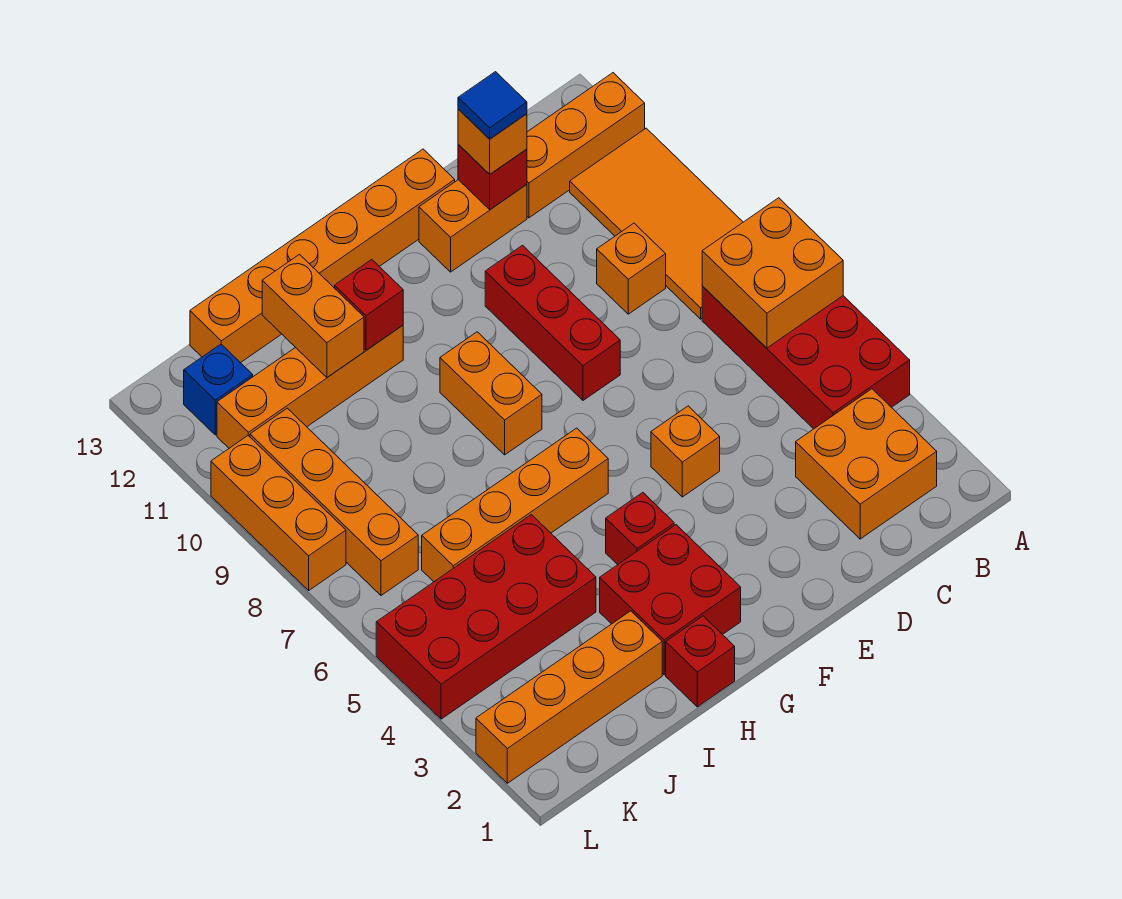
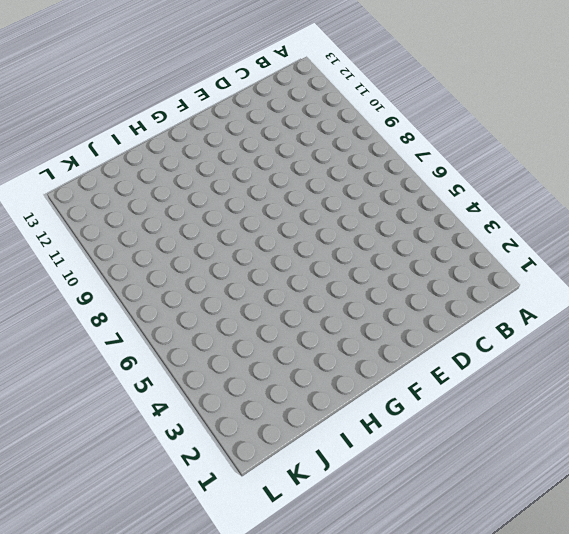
none -> red 2x4 brick [702,286,910,429]
none -> orange 2x4 tile [570,128,743,319]
none -> orange 1x3 brick [527,73,645,218]

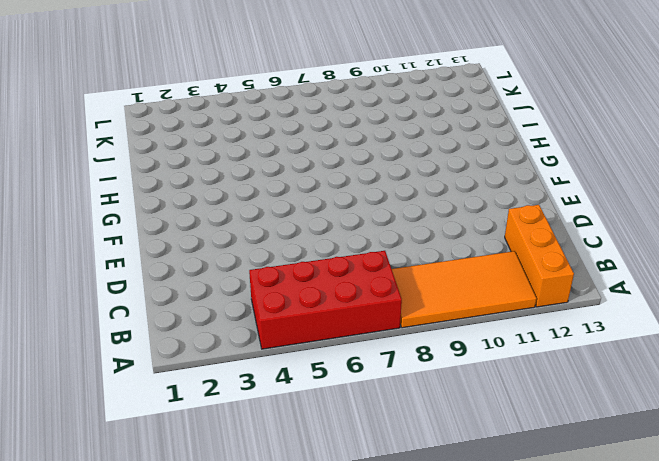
none -> orange 2x2 brick [796,389,937,539]
none -> orange 1x1 brick [597,223,666,314]
none -> orange 1x2 brick [419,180,527,272]

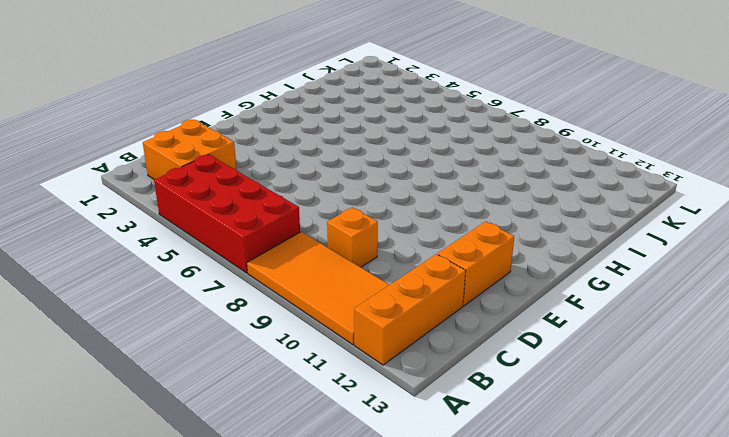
none -> orange 1x1 brick [651,406,720,497]
none -> red 1x3 brick [485,245,620,400]
none -> orange 1x6 brick [190,149,455,363]

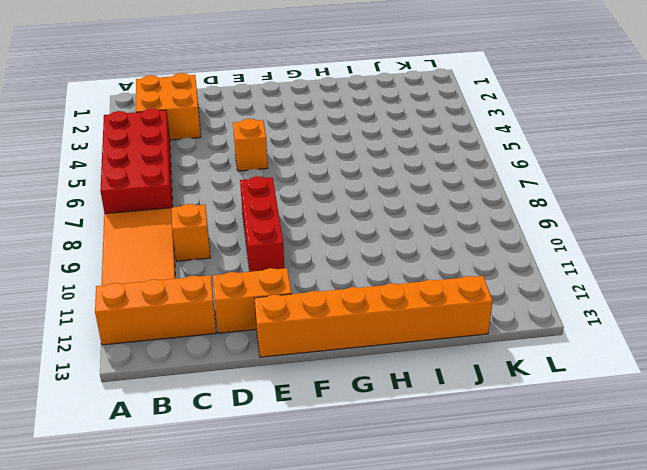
none -> red 2x2 brick [600,525,741,675]
none -> red 1x1 brick [606,493,674,565]
none -> orange 1x4 brick [422,428,608,582]

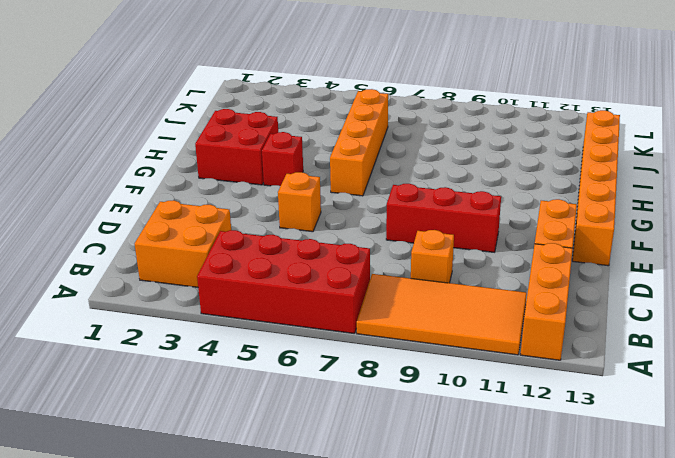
none -> orange 1x2 brick [440,332,542,455]
none -> red 1x1 brick [666,616,735,707]
none -> orange 1x4 brick [217,325,403,448]

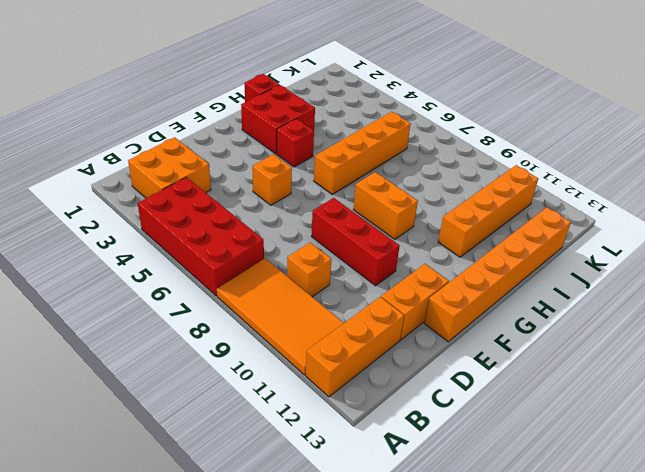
none -> orange 1x4 brick [476,611,662,783]
none -> red 2x4 brick [376,515,596,719]
none -> orange 1x4 brick [250,408,418,595]

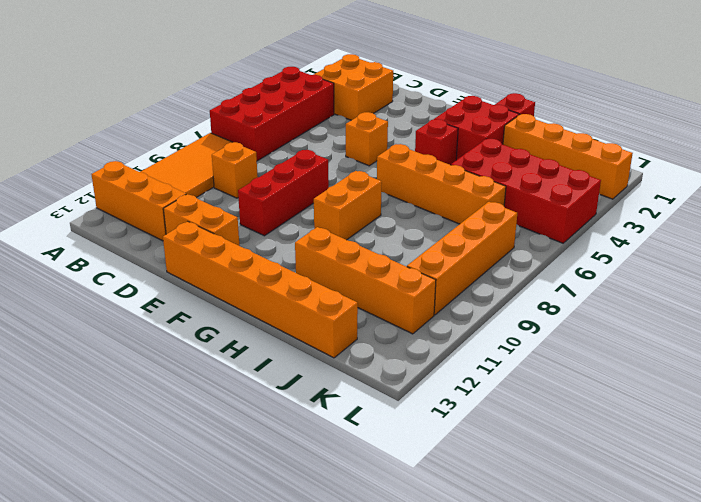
none -> blue 1x1 brick [184,344,253,435]
none -> orange 1x3 brick [211,436,346,590]
none -> orange 2x2 brick [702,198,843,348]

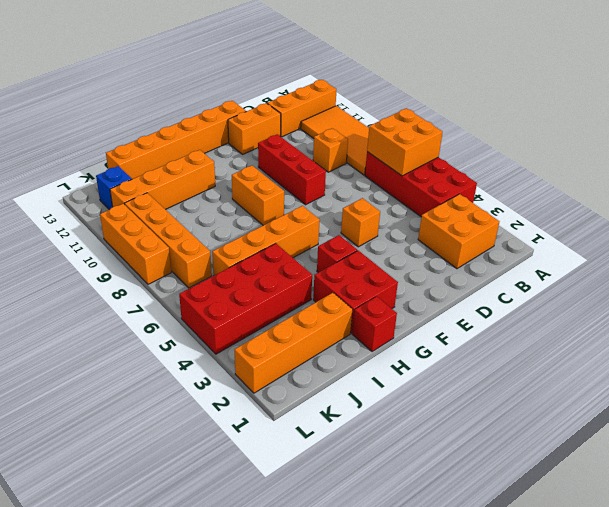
none -> red 1x1 brick [458,145,527,209]
none -> red 1x1 brick [335,259,403,350]
none -> orange 1x2 brick [262,255,364,377]

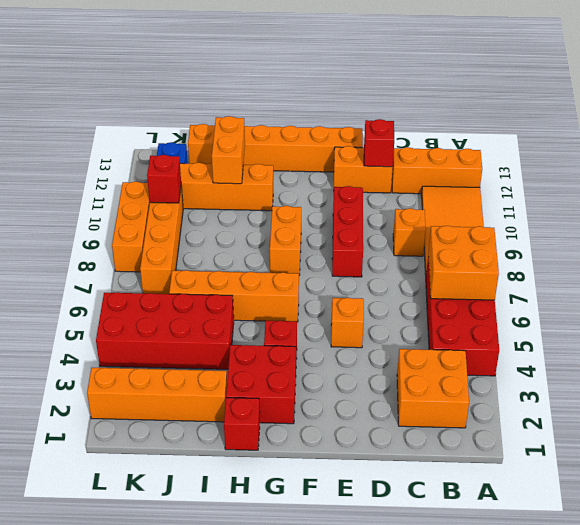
red 1x1 brick [147,155,181,203] -> red 1x1 brick moved to [335,259,403,350]
none -> orange 1x1 brick [458,109,527,174]
none -> blue 1x1 tile [458,72,527,139]

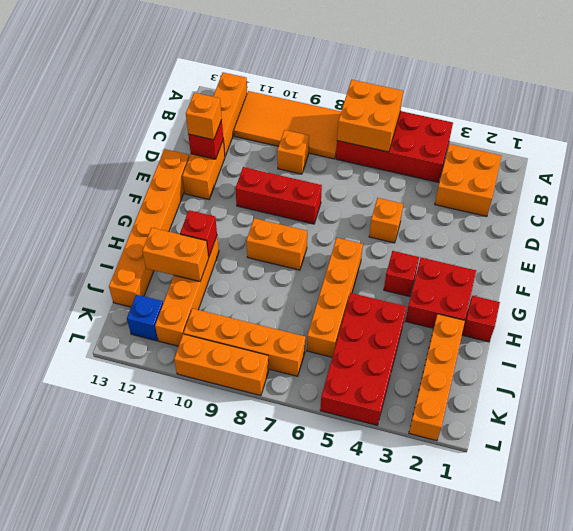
none -> blue 1x1 tile [458,72,527,139]

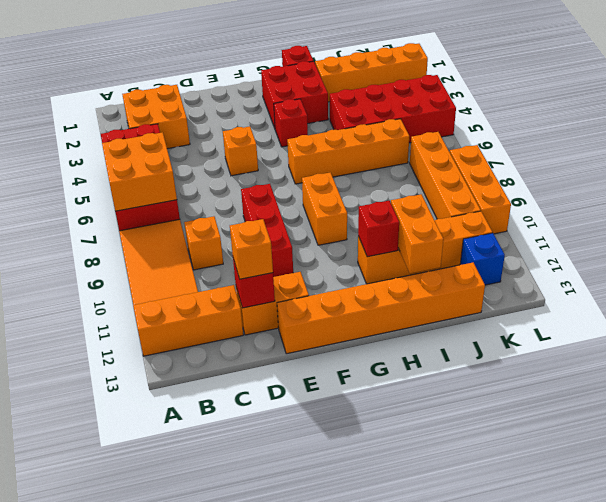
none -> blue 1x1 tile [458,72,527,139]

